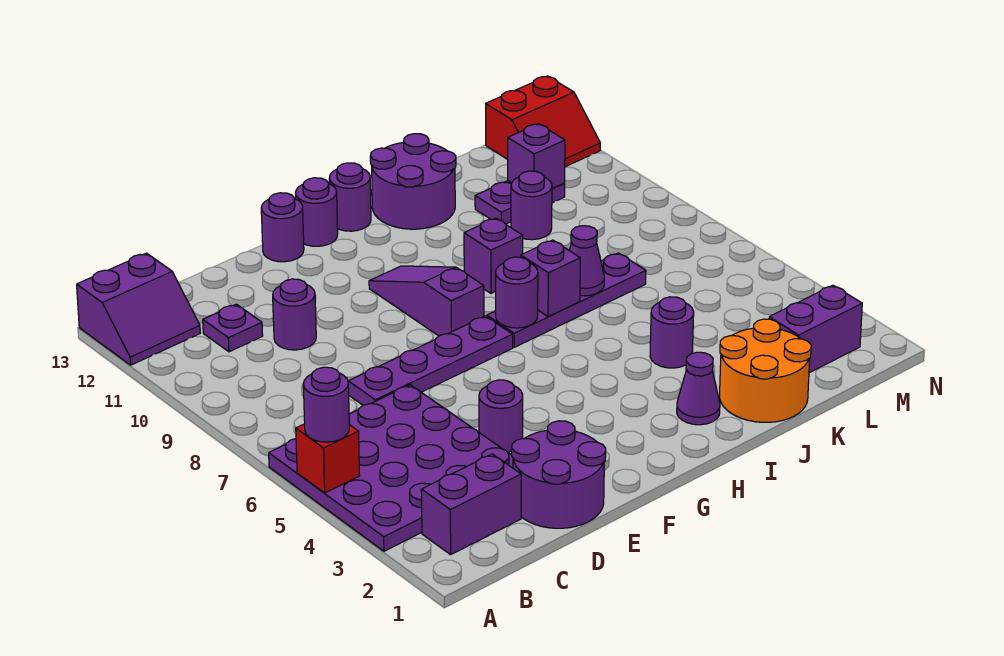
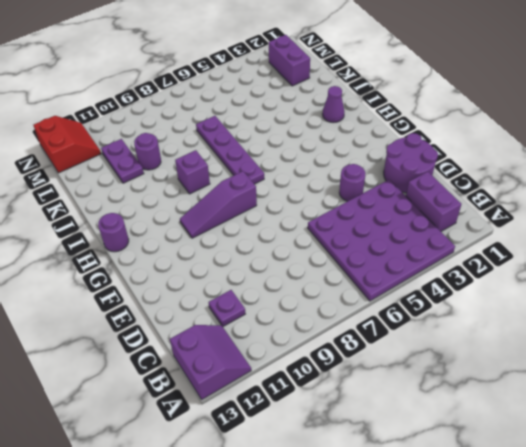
none -> purple 1x4 plate [348,316,513,405]
none -> purple 1x1 round brick [273,279,316,350]
none -> purple 1x1 round brick [261,193,304,262]

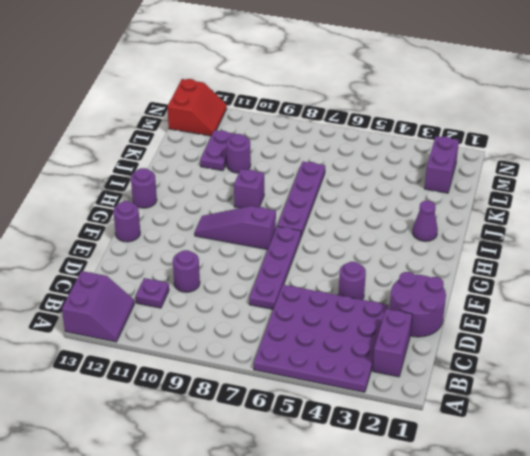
none -> purple 1x1 round brick [296,178,338,246]
none -> purple 2x2 round brick [370,134,456,229]
none -> orange 2x2 round brick [720,319,811,422]

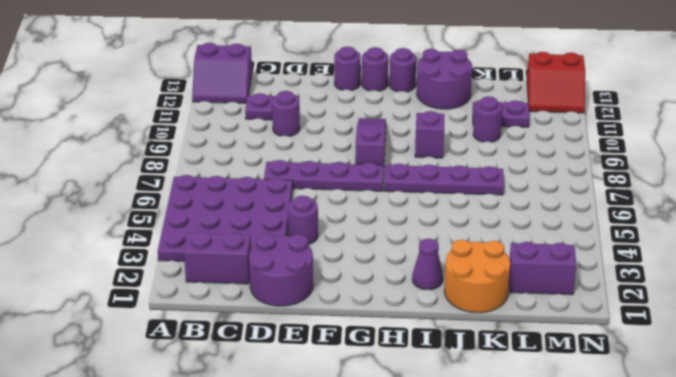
none -> purple 1x1 round brick [650,297,694,368]
none -> red 1x1 brick [296,424,360,493]
none -> purple 1x1 round brick [496,257,538,328]

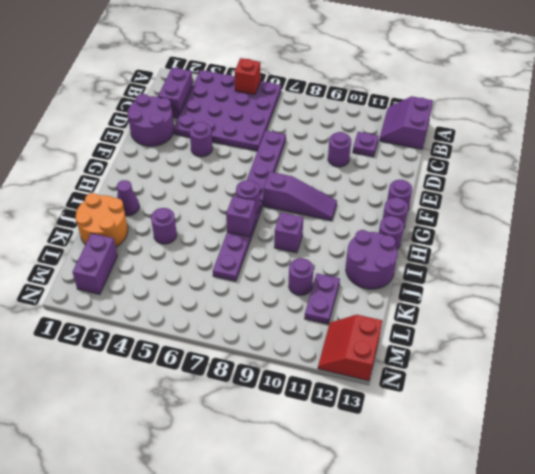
none -> purple 1x1 cone [569,226,604,296]
none -> purple 1x1 brick [508,124,565,189]
none -> purple 1x1 round brick [303,367,349,442]

